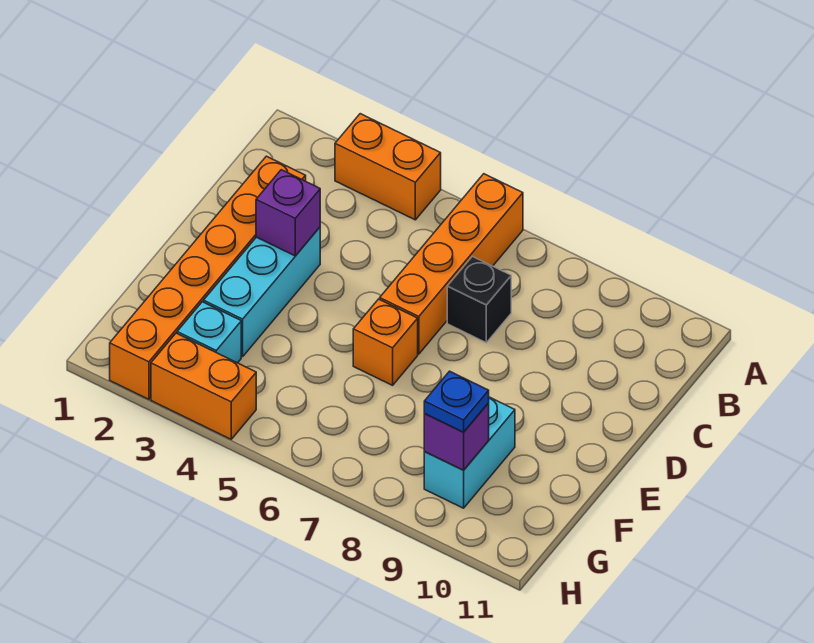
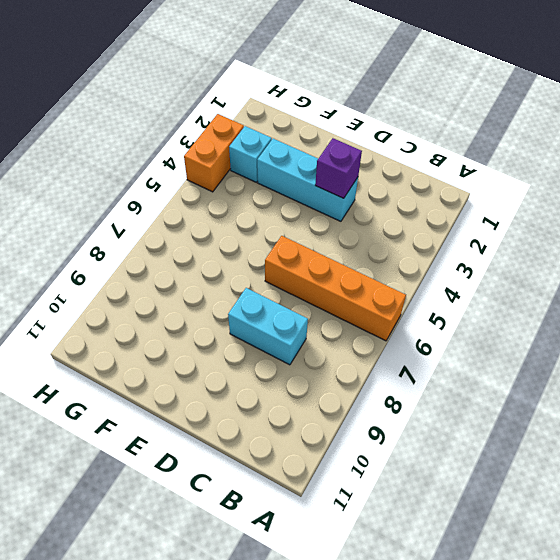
cyan 1x2 brick [228,288,308,365] -> cyan 1x2 brick moved to [424,397,515,508]
none -> orange 1x2 brick [335,114,441,220]
none -> orange 1x6 brick [110,156,306,399]
none -> black 1x1 brick [447,256,511,343]

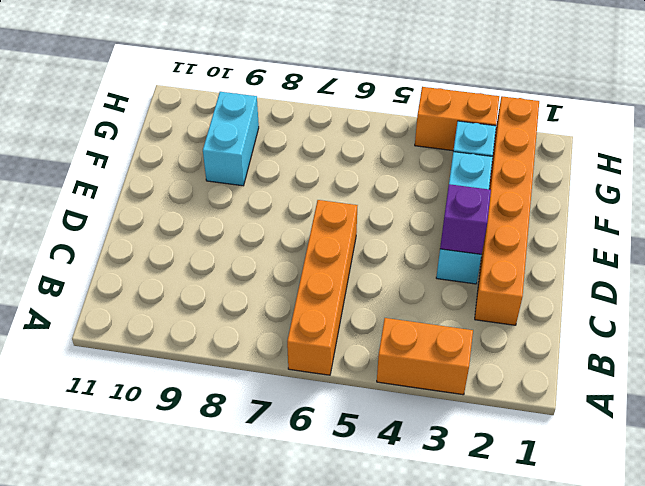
none -> black 1x1 brick [447,256,511,343]
none -> orange 1x1 brick [353,299,418,385]
none -> purple 1x1 brick [424,403,489,470]

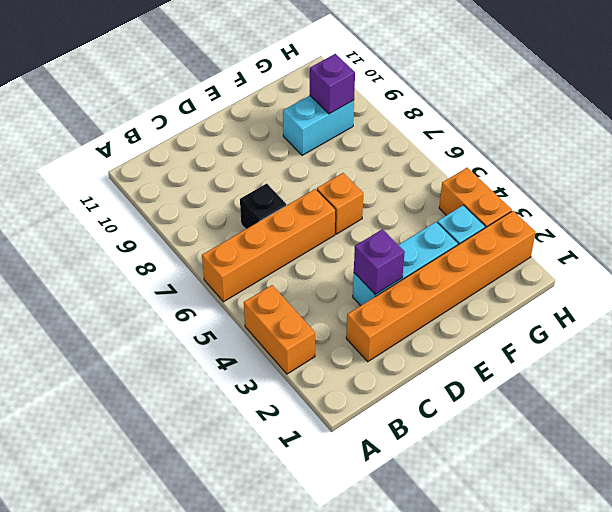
none -> blue 1x1 plate [424,371,489,432]

